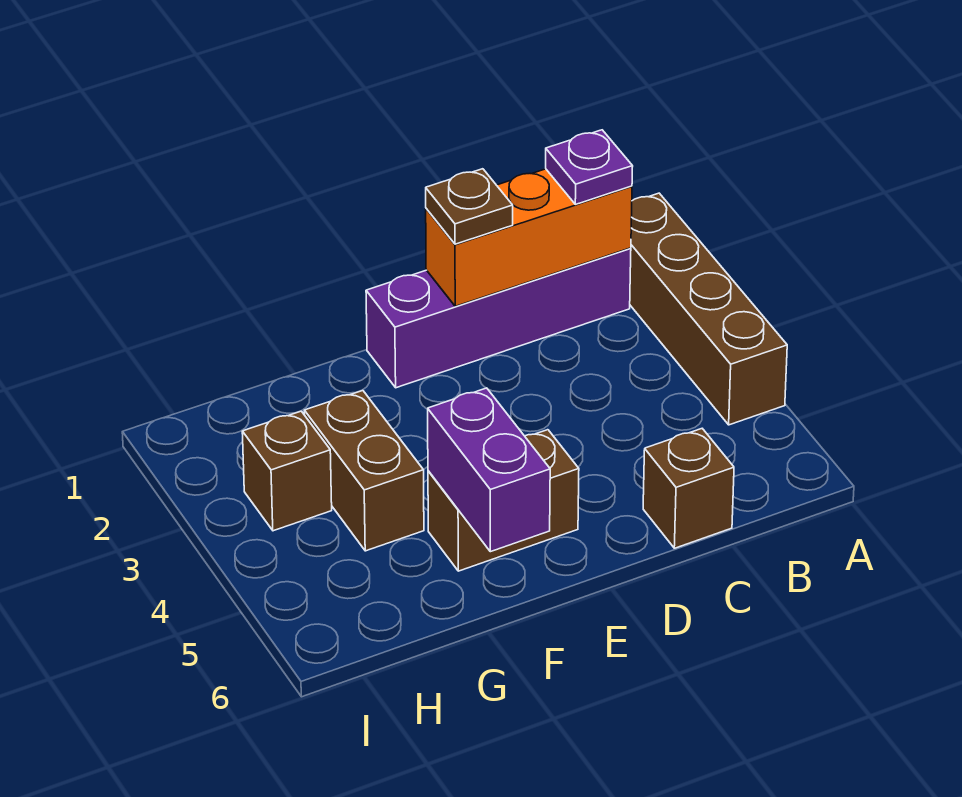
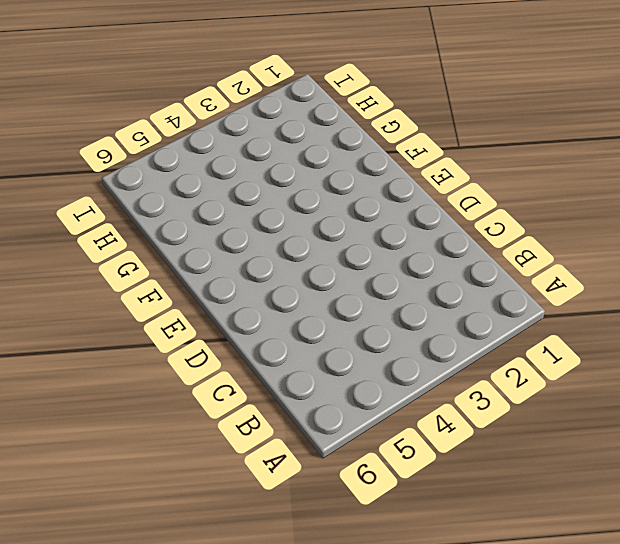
none -> brown 1x4 brick [630,193,787,425]
none -> purple 1x4 brick [366,248,631,388]

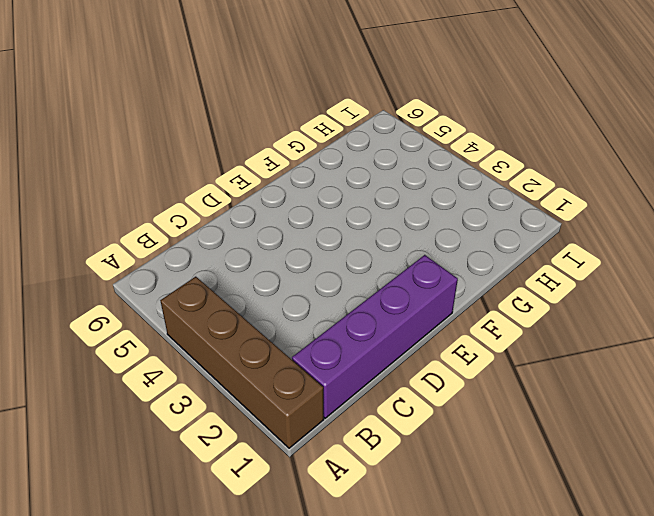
none -> brown 1x1 brick [643,429,734,548]
none -> brown 1x2 brick [428,430,579,571]

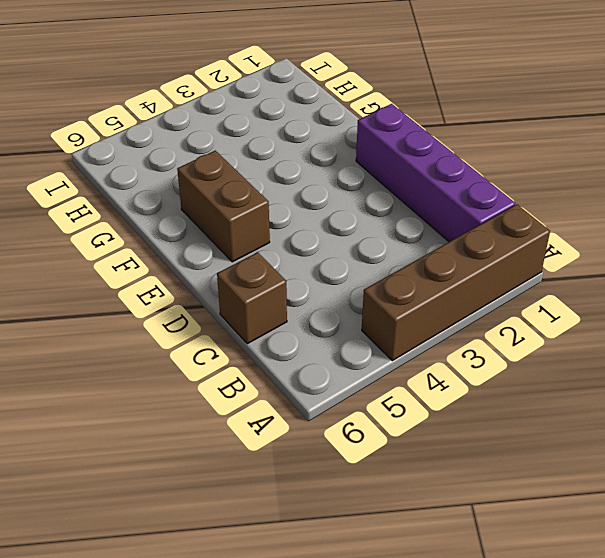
none -> brown 1x2 brick [304,391,424,551]
none -> brown 1x1 brick [242,411,332,531]

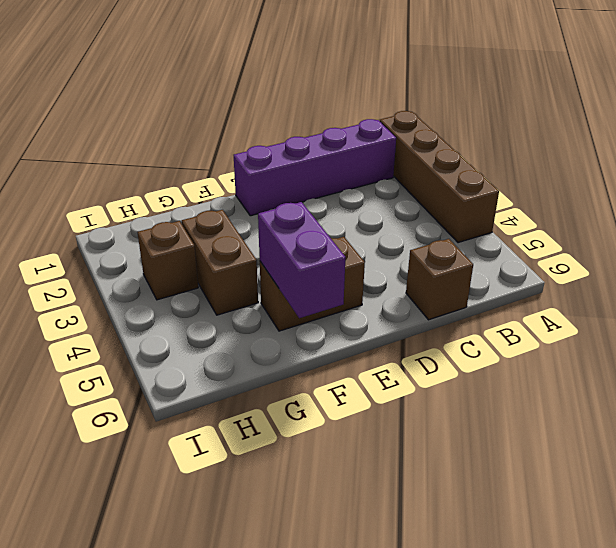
none -> orange 1x3 brick [426,169,632,306]
none -> purple 1x1 plate [546,130,633,204]

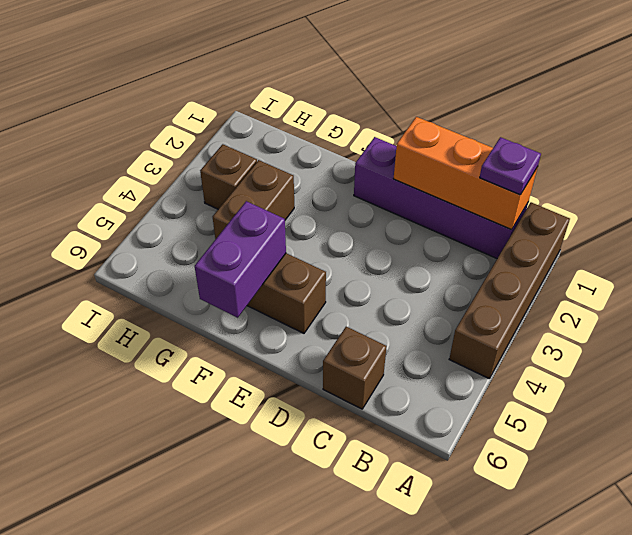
none -> brown 1x1 plate [426,169,513,244]

